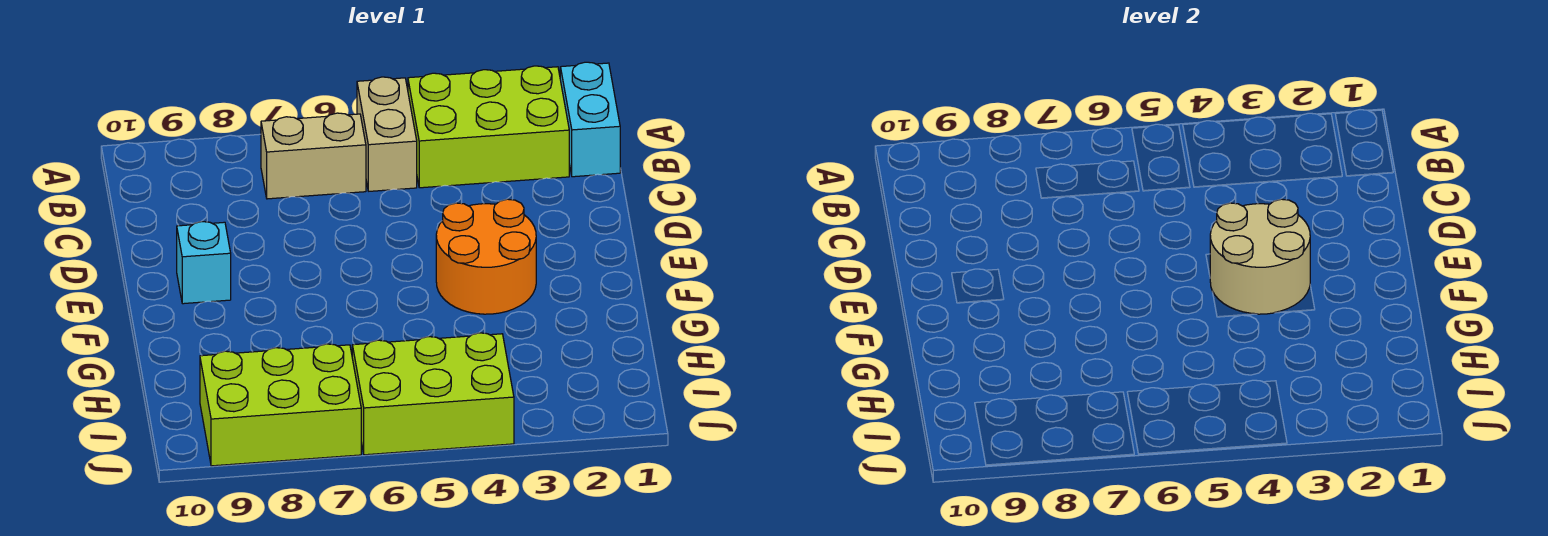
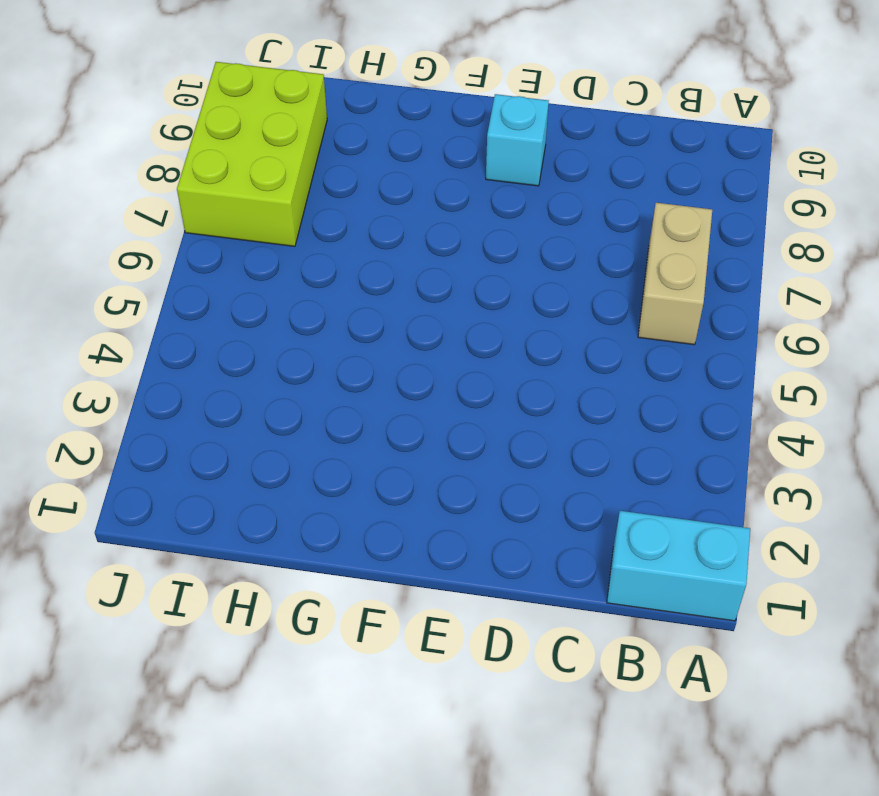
none -> lime 2x3 brick [408,66,569,188]
none -> tan 1x2 brick [357,77,417,191]

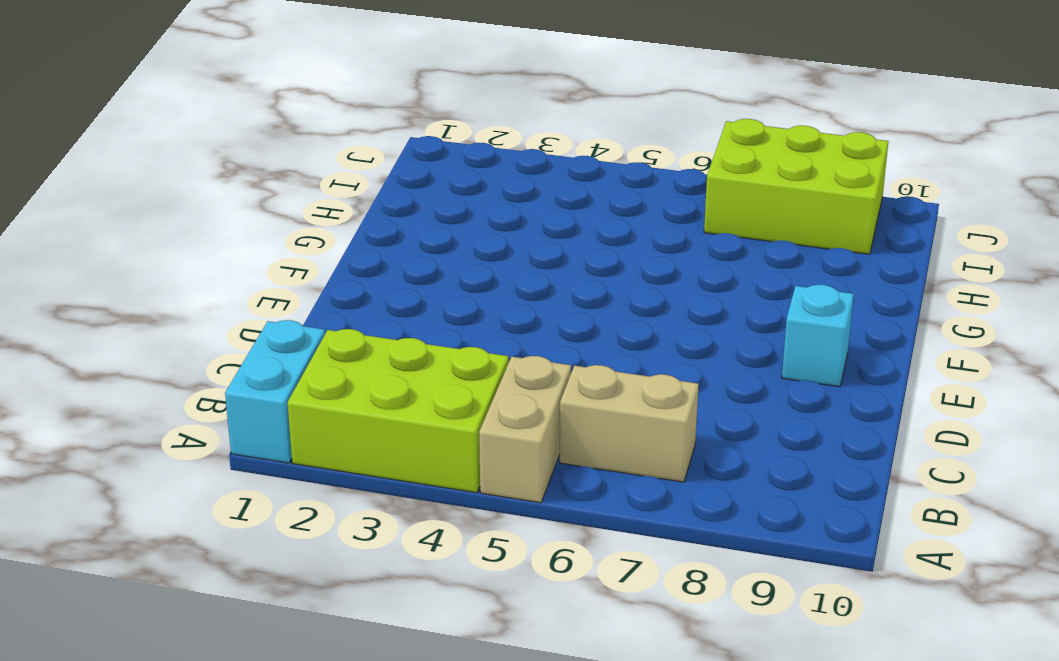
none -> orange 2x2 round brick [436,199,536,314]
none -> lime 2x3 brick [352,333,514,455]

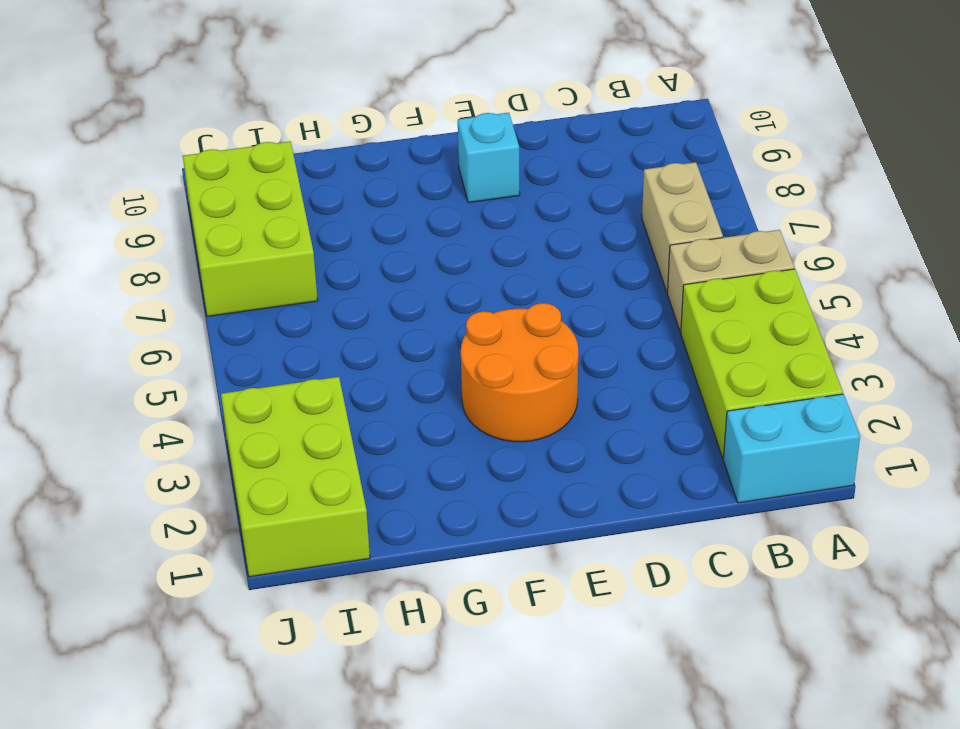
lime 2x3 brick [221,377,370,577] -> lime 2x3 brick moved to [352,333,514,455]
none -> tan 2x2 round brick [1210,199,1310,314]

